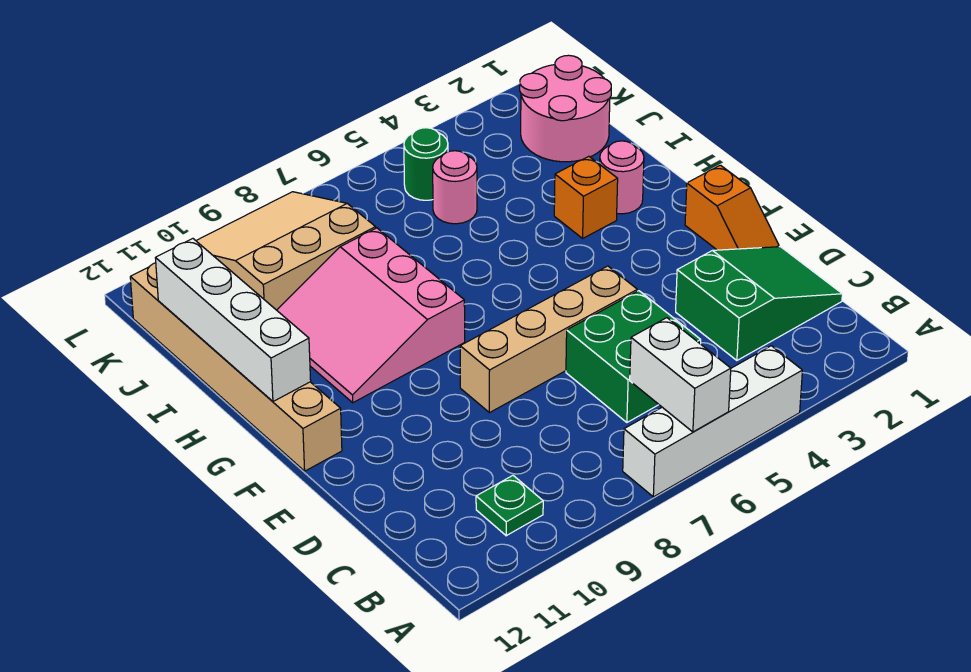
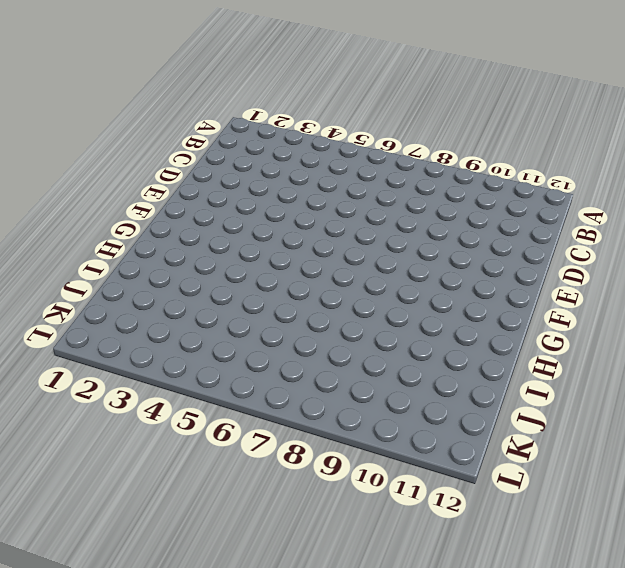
none -> white 1x4 brick [623,346,802,497]
none -> green 1x1 plate [476,476,543,536]
none -> green 2x3 slope [676,247,842,360]

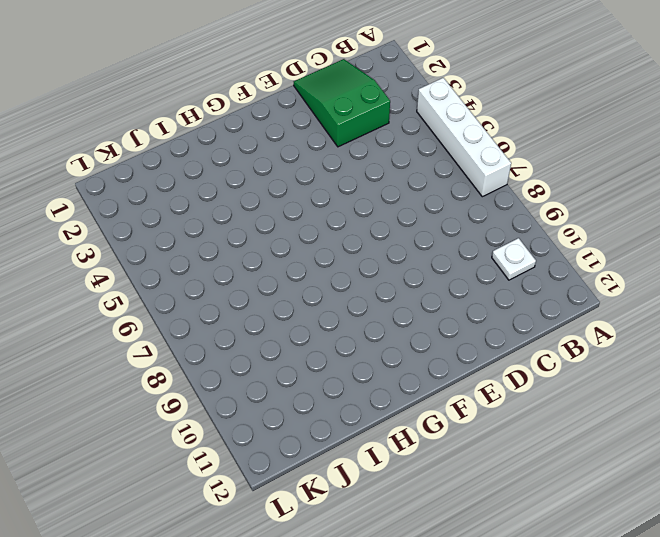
white 1x1 plate [492,238,536,280] -> green 1x1 plate [476,476,543,536]
none -> green 2x2 brick [566,291,701,422]
none -> orange 1x2 slope [685,165,779,250]
none -> tan 1x4 brick [460,266,637,413]

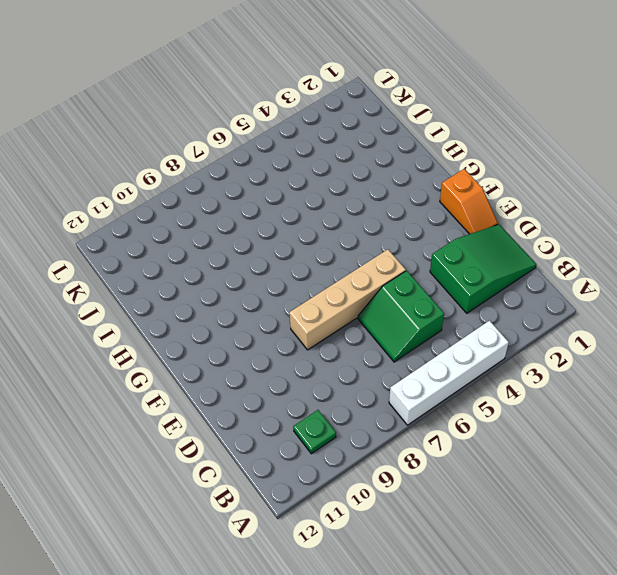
green 2x2 slope [358,271,444,362] -> green 2x2 brick [566,291,701,422]
none -> tan 1x6 brick [130,263,342,471]
none -> pink 3x3 slope [277,228,465,403]
none -> pink 1x1 round brick [600,141,644,214]

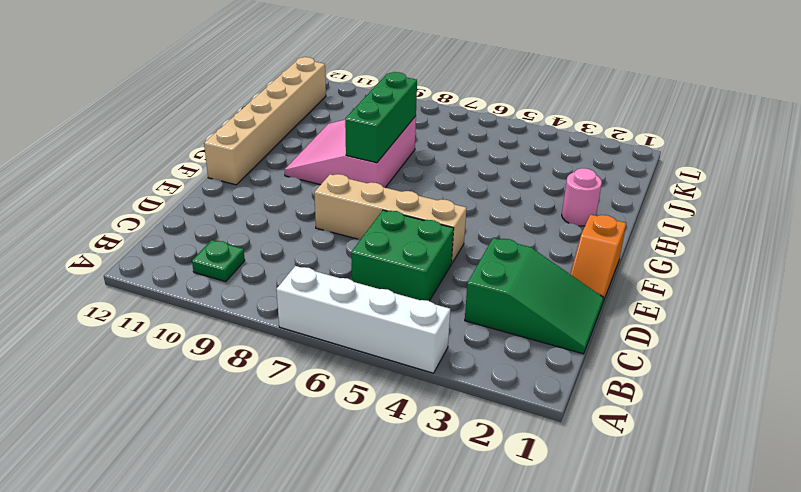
green 1x3 brick [345,72,417,163] -> none
none -> orange 1x1 brick [554,156,618,238]
none -> pink 2x2 round brick [520,55,611,162]
none -> pink 1x1 round brick [433,151,477,224]

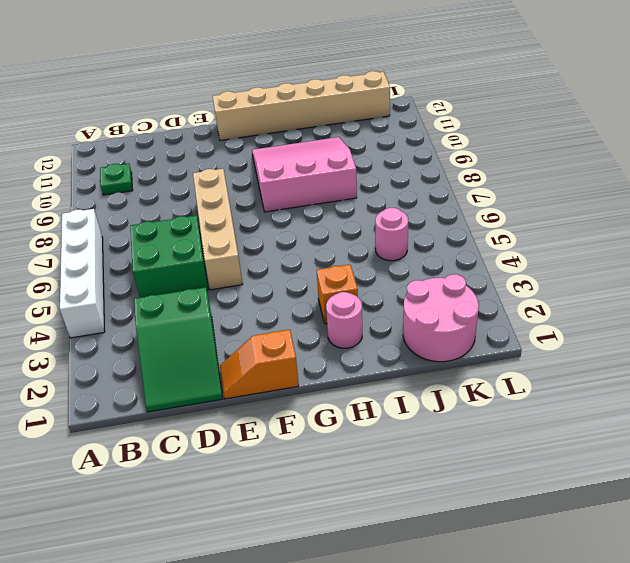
none -> tan 3x3 slope [196,192,376,310]
none -> green 1x1 round brick [404,128,448,200]
none -> white 1x2 brick [630,318,731,432]

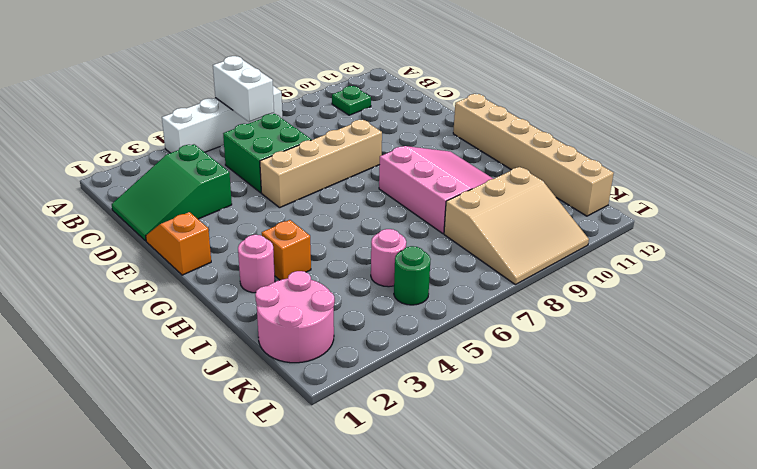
none -> white 1x4 brick [156,239,311,401]

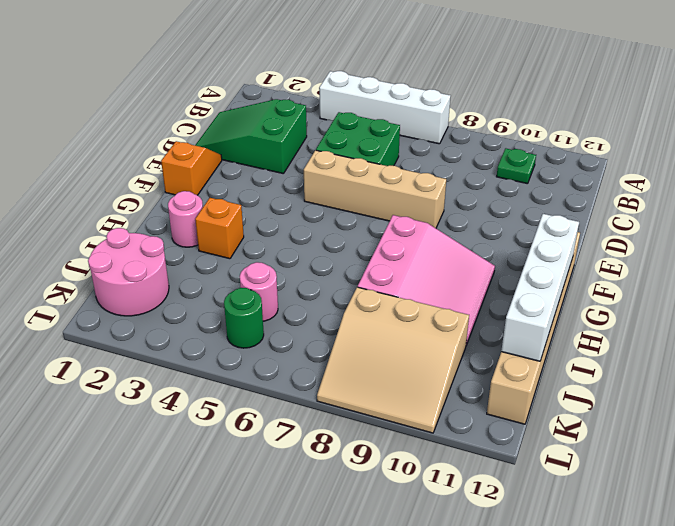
none -> white 1x2 brick [630,318,731,432]

